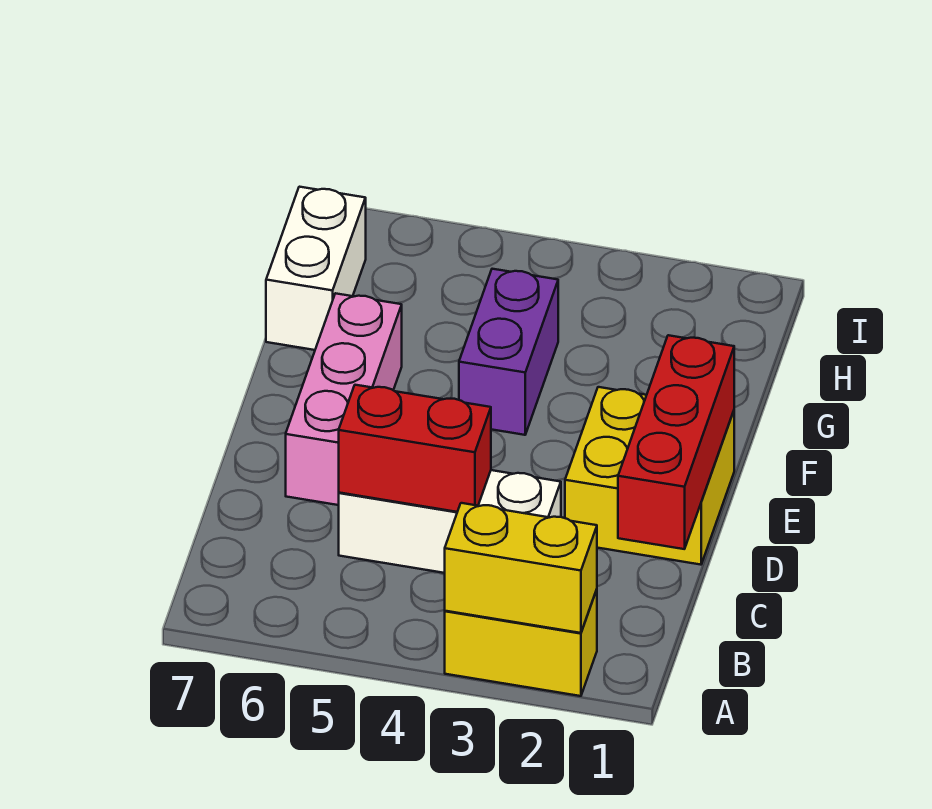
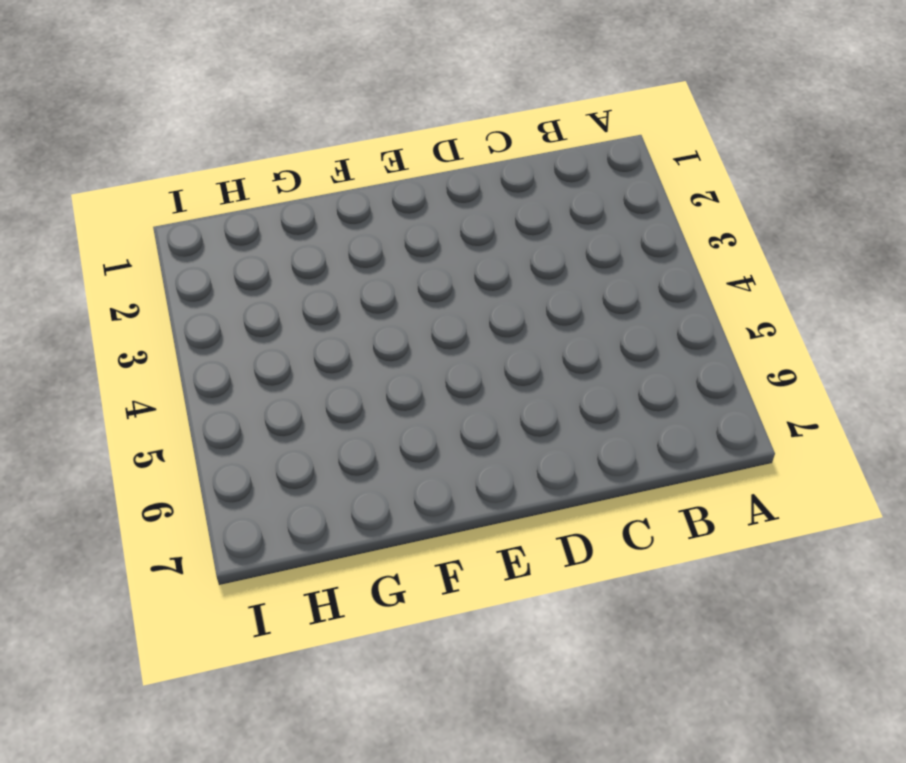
none -> yellow 1x2 brick [445,590,597,696]
none -> white 1x3 brick [339,470,561,573]

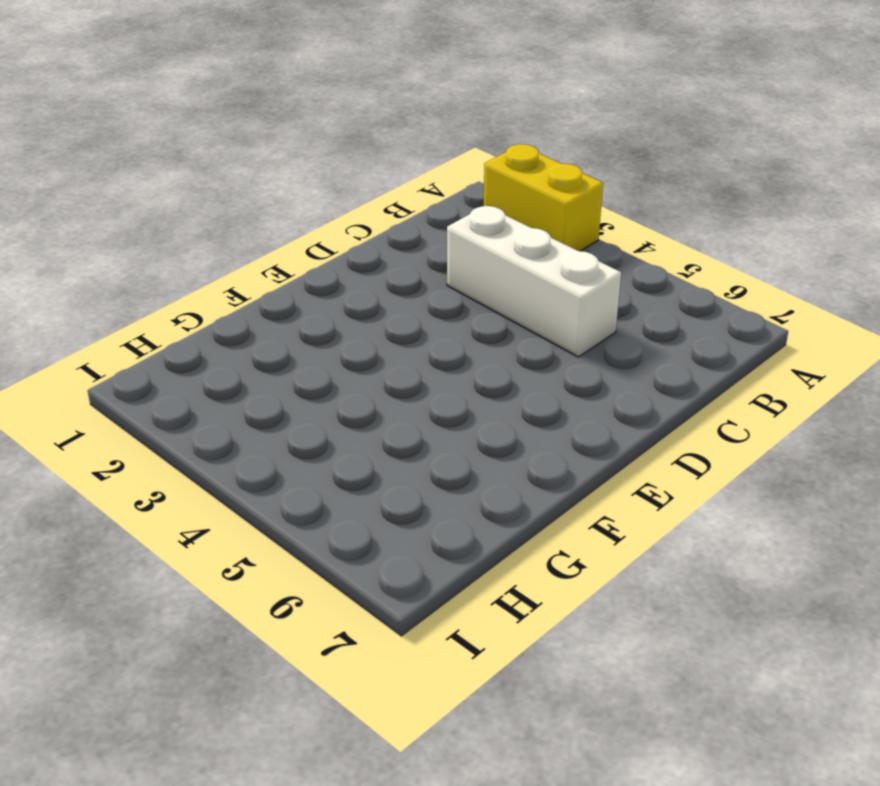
none -> yellow 2x2 brick [565,387,734,565]
none -> pink 1x3 brick [286,293,402,505]

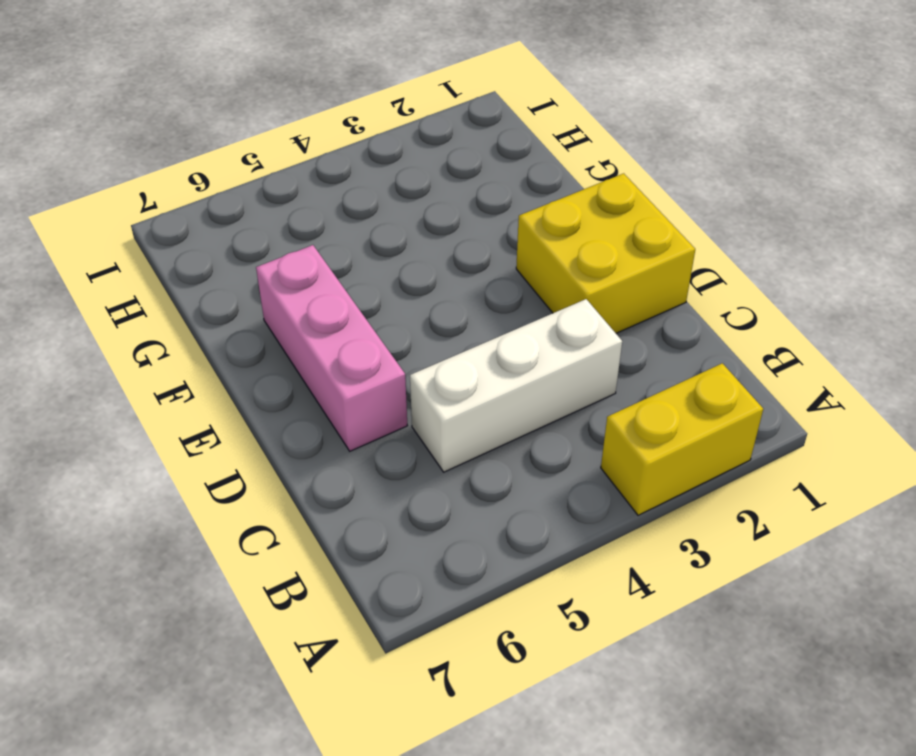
none -> purple 1x2 brick [459,269,558,435]
none -> white 1x2 brick [266,187,366,350]

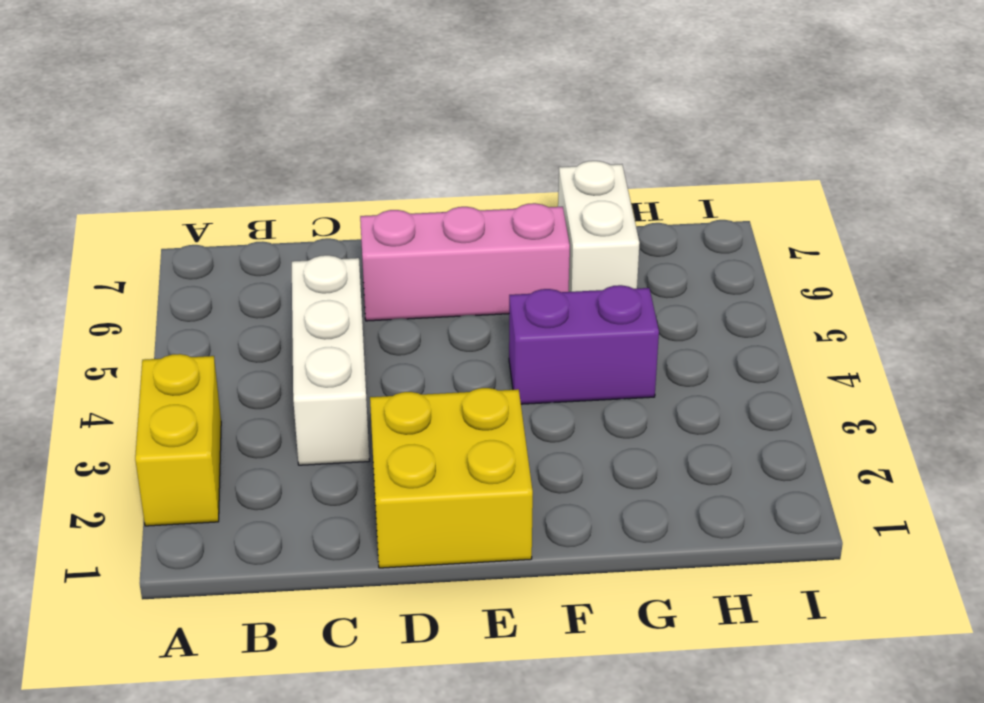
white 1x2 brick [558,161,640,292] -> white 1x2 brick turned to [266,187,366,350]
none -> yellow 1x2 brick [445,503,597,633]
none -> red 1x3 brick [618,335,734,549]

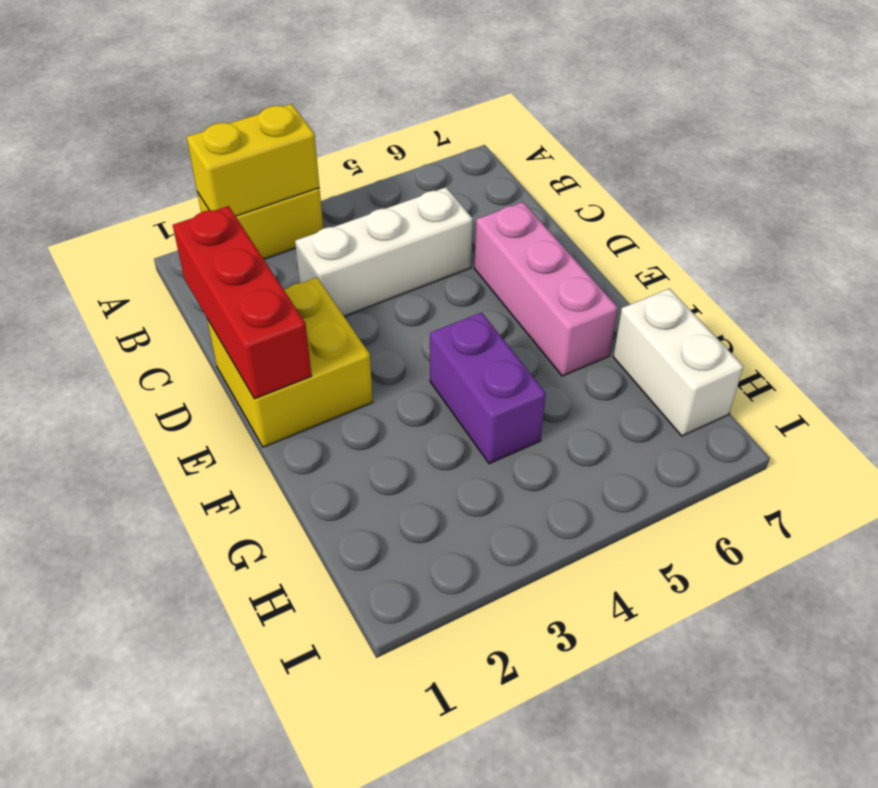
none -> red 1x2 brick [339,385,491,512]

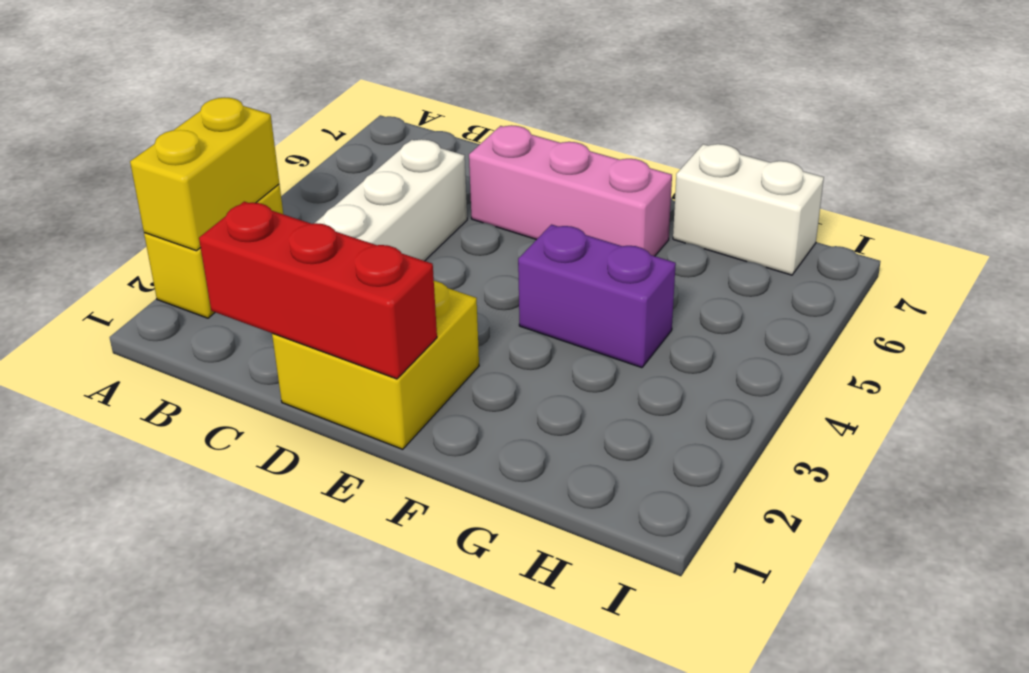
none -> red 1x2 brick [339,385,491,512]

